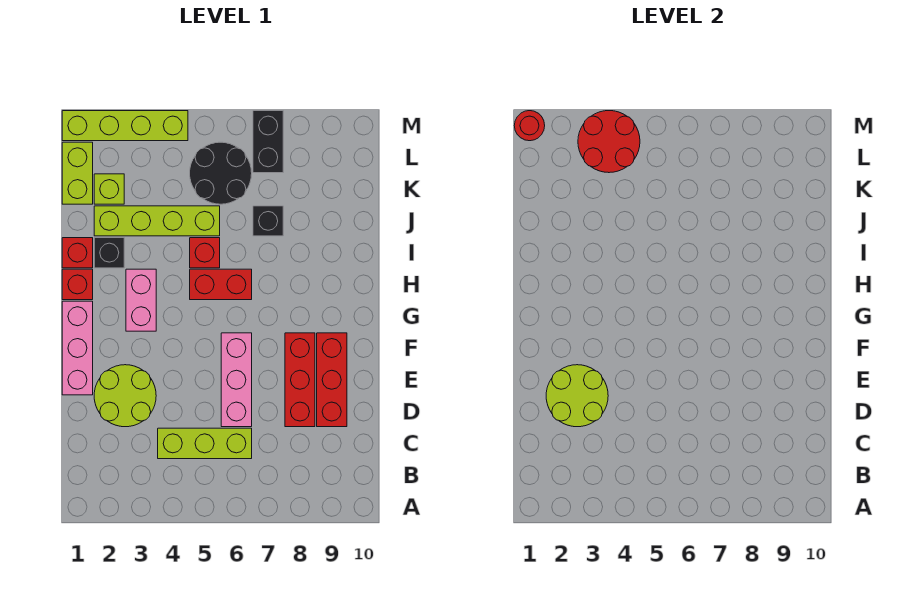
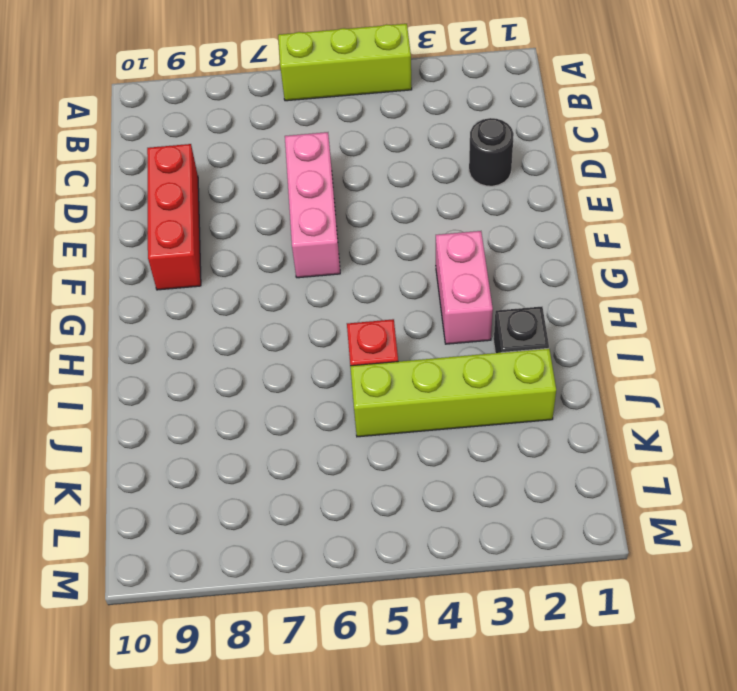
lime 1x3 brick [278,24,412,101] -> lime 1x3 brick moved to [158,428,252,459]
black 1x1 round brick [469,118,514,186] -> lime 2x2 round brick [94,365,156,427]
none -> red 1x3 brick [285,333,315,427]
none -> pink 1x3 brick [62,301,93,395]
none -> red 1x1 brick [62,269,93,300]

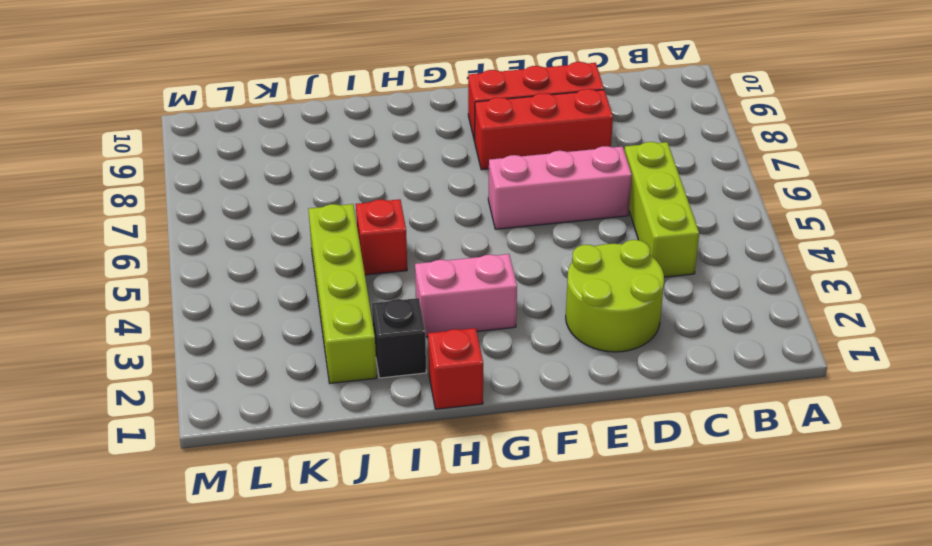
none -> pink 1x3 brick [62,301,93,395]
none -> red 1x2 brick [190,269,252,300]
none -> red 1x1 brick [62,238,93,268]

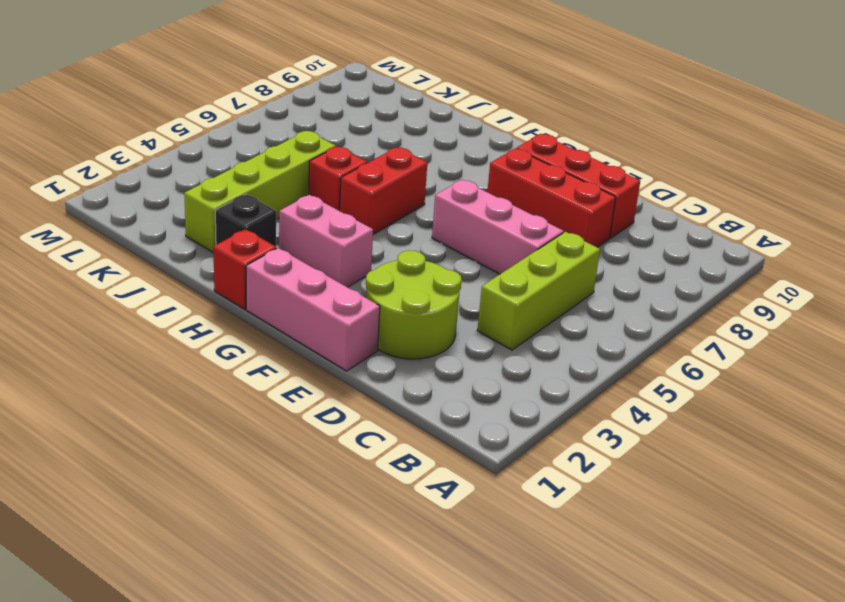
none -> red 1x1 brick [62,238,93,268]
none -> black 1x1 brick [253,206,283,236]
none -> lime 1x2 brick [62,142,93,204]

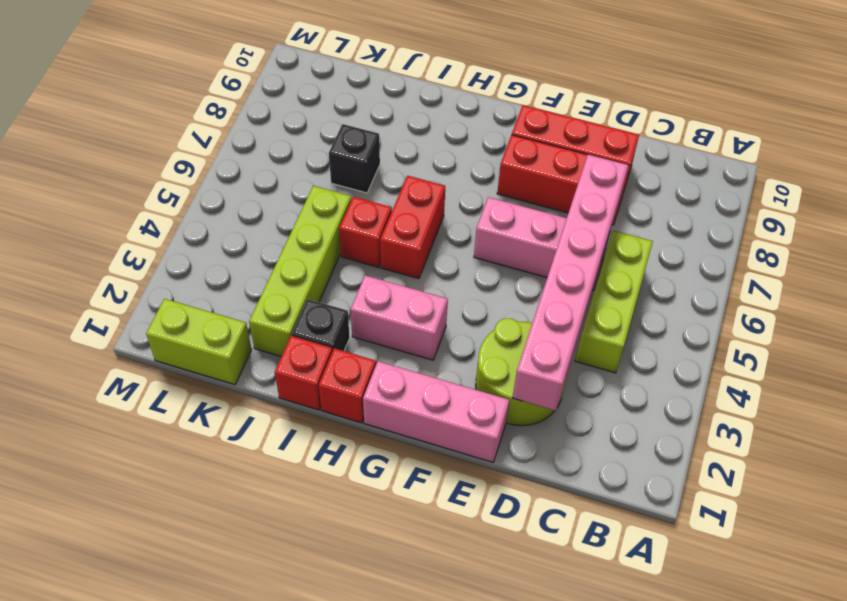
pink 1x6 brick [513,155,628,411] -> lime 2x2 round brick [546,365,608,427]
none -> lime 1x1 brick [94,174,124,204]
none -> black 2x2 round brick [190,142,252,204]
none -> black 1x2 brick [253,111,283,173]

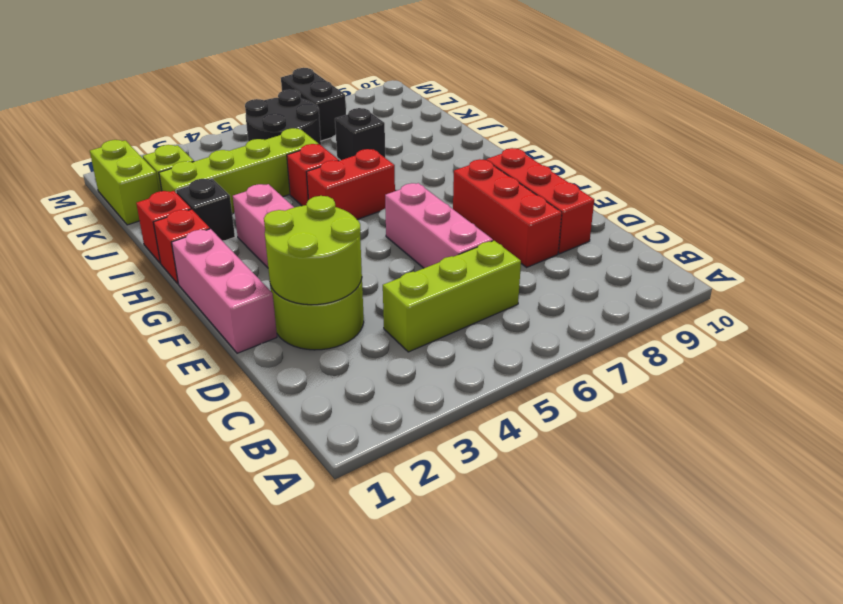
none -> lime 1x4 brick [62,111,188,141]
none -> red 2x2 round brick [578,111,640,173]
none -> red 1x1 round brick [514,111,545,141]

